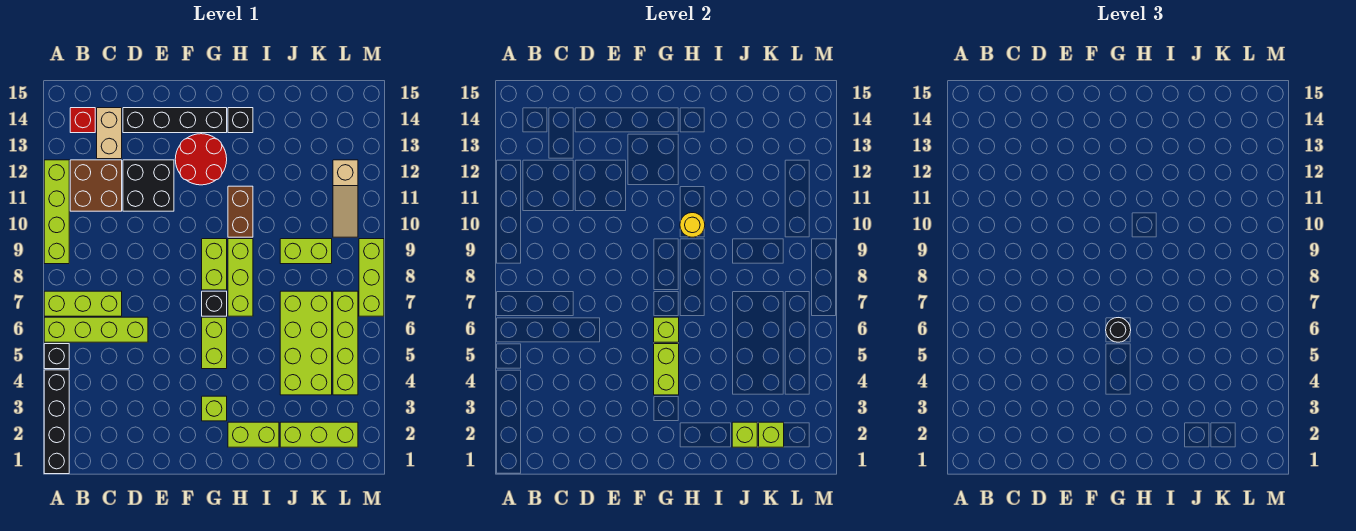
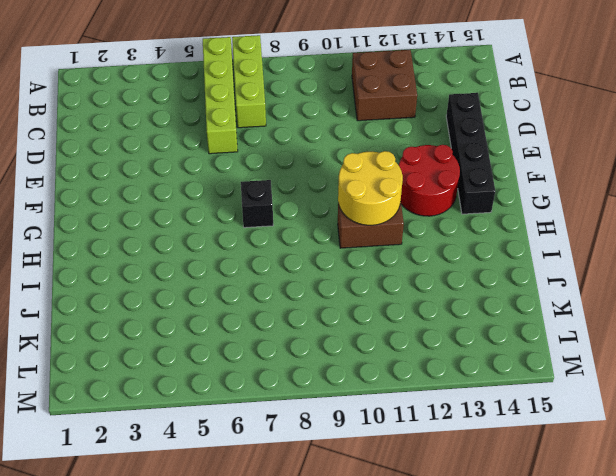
yellow 2x2 round brick [338,151,403,225] -> yellow 1x1 round brick [680,213,705,237]
none -> black 1x4 brick [44,370,69,474]
none -> black 1x1 brick [44,344,69,369]
none -> lime 1x4 brick [44,160,69,264]
none -> red 1x1 brick [70,108,95,133]

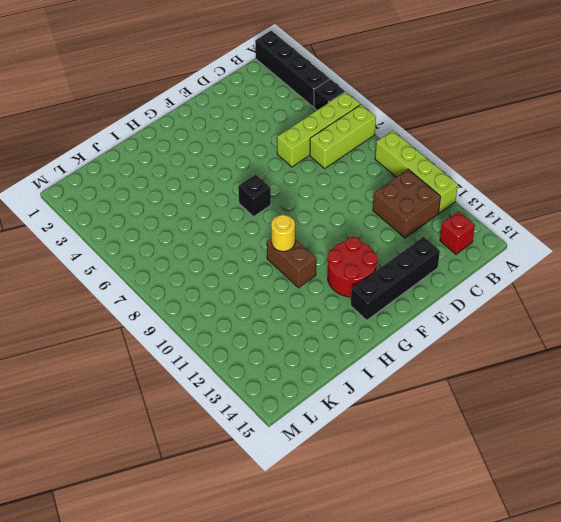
none -> tan 1x2 brick [97,108,122,159]
none -> black 2x2 brick [123,160,174,211]
none -> lime 1x1 brick [202,396,227,421]
none -> lime 1x2 brick [202,317,227,369]

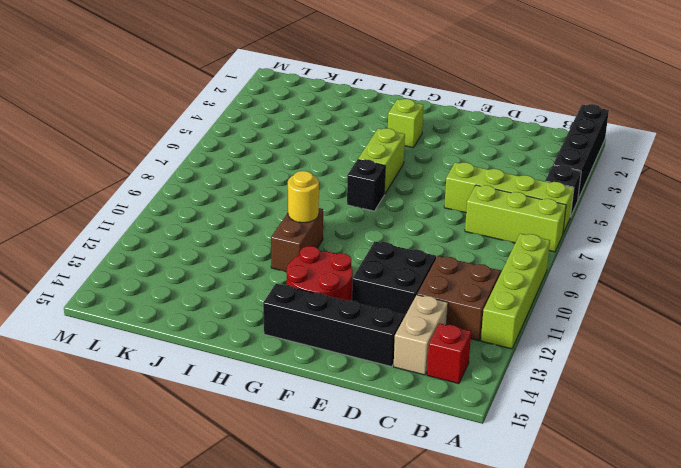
none -> lime 1x2 brick [202,239,227,290]
none -> lime 1x2 brick [228,422,279,447]
none -> lime 1x3 brick [228,239,253,316]
none -> black 1x1 brick [228,108,253,133]

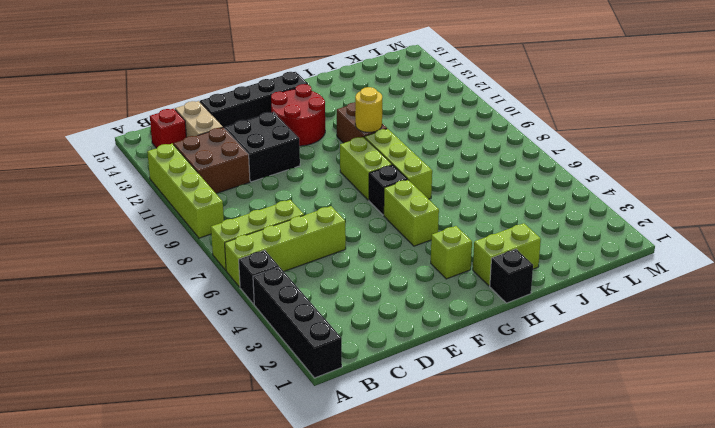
black 1x1 brick [490,249,533,303] -> black 1x1 brick moved to [228,108,253,133]
none -> lime 1x3 brick [280,422,358,447]
none -> lime 2x4 brick [280,291,332,395]
none -> lime 1x2 brick [280,239,332,264]
none -> lime 1x4 brick [333,291,358,395]

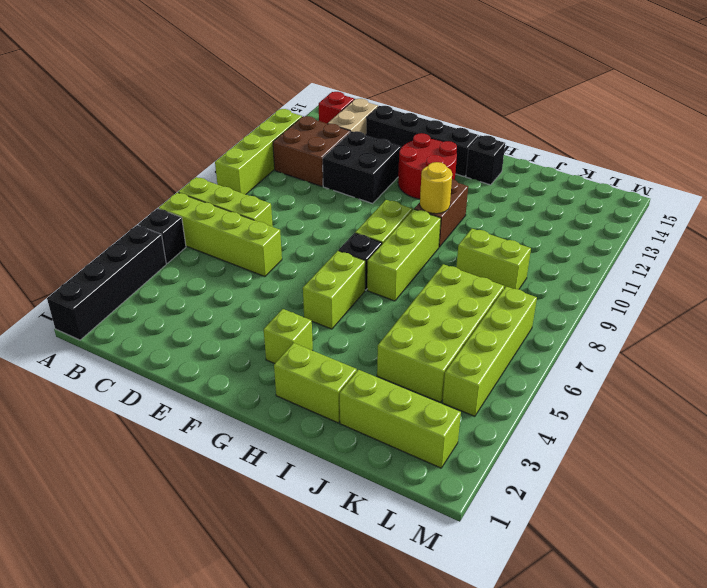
none -> tan 1x3 slope [333,160,358,237]
none -> lime 1x3 brick [359,239,384,316]
none -> lime 1x2 brick [654,344,679,395]
none -> lime 1x1 brick [654,317,679,342]

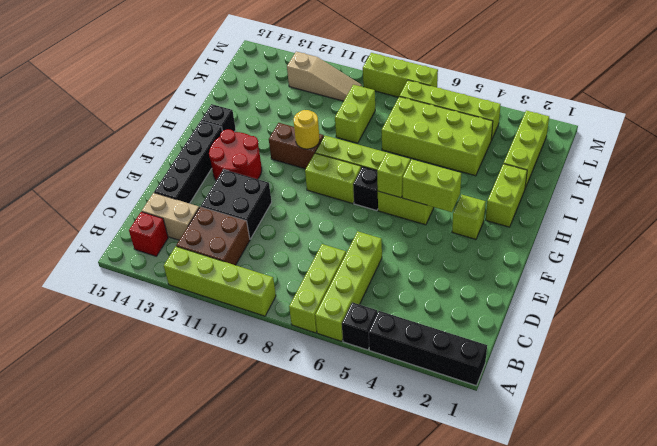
none -> lime 1x1 brick [732,422,757,447]
none -> lime 1x1 brick [759,422,784,447]
none -> black 1x1 round brick [1106,318,1131,342]

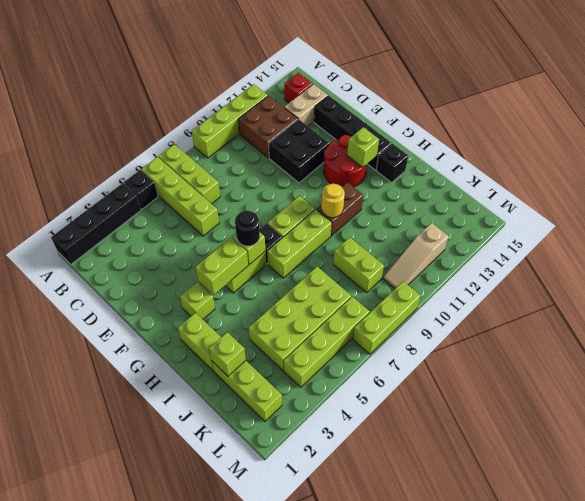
lime 1x1 brick [347,127,379,167] -> lime 1x1 brick moved to [759,422,784,447]

